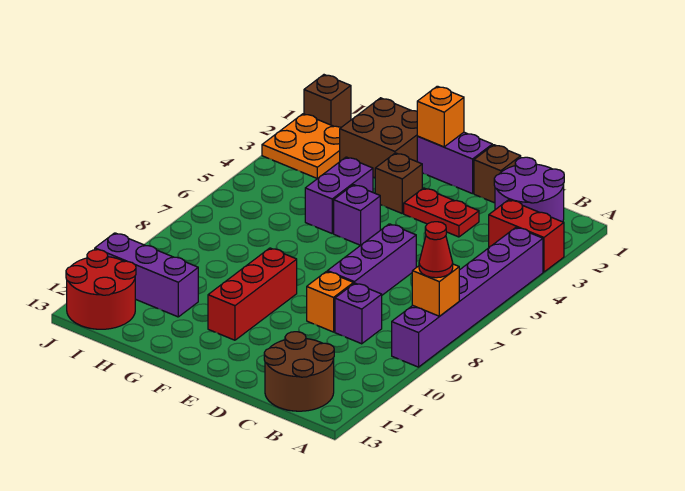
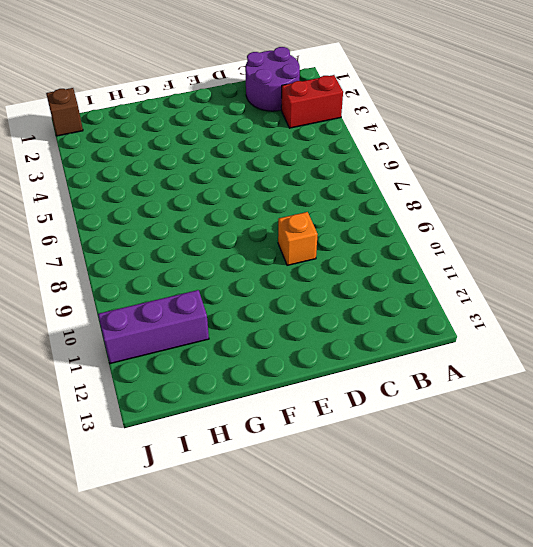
none -> purple 1x6 brick [392,227,543,367]
none -> brown 2x2 round brick [264,332,334,411]
none -> purple 1x1 brick [335,283,382,344]

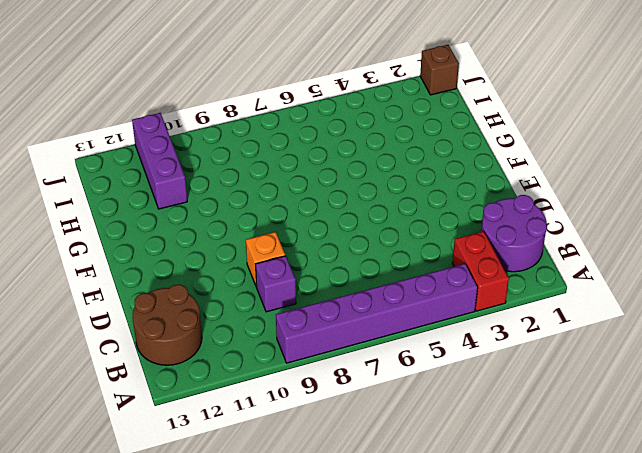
none -> brown 1x1 brick [474,145,521,203]
none -> red 1x2 plate [404,188,479,237]
none -> purple 1x3 brick [328,224,416,295]

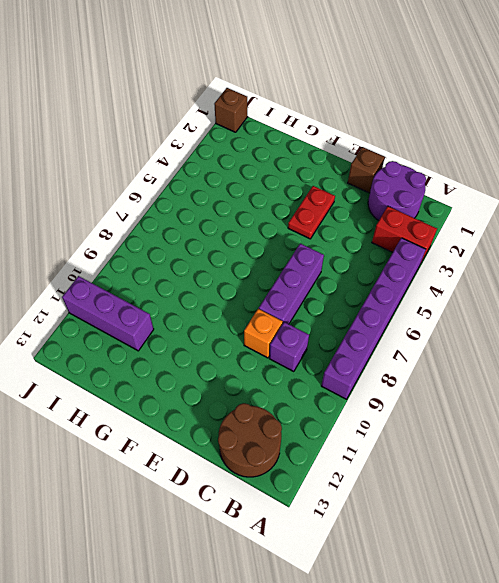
red 1x2 plate [288,186,335,239] -> red 1x2 plate turned to [404,188,479,237]
none -> purple 1x2 brick [417,132,492,194]
none -> brown 1x1 brick [375,153,422,213]
none -> purple 1x1 brick [334,185,380,245]

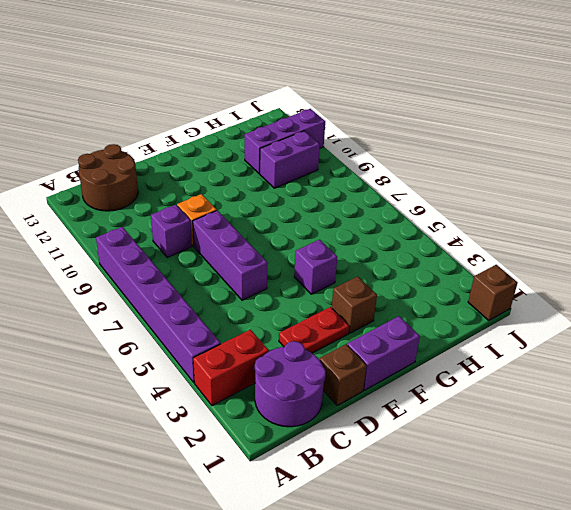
purple 1x2 brick [260,131,320,188] -> purple 1x2 brick turned to [305,157,373,233]
none -> red 1x3 brick [208,248,297,340]
none -> brown 2x2 brick [340,98,417,178]
none -> orange 2x2 plate [262,114,341,179]

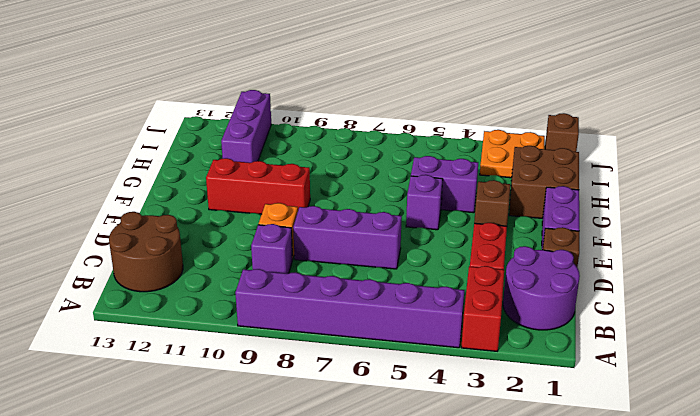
none -> red 2x2 round brick [66,250,136,329]
none -> orange 1x1 brick [412,264,459,316]
none -> orange 1x1 brick [417,86,464,147]

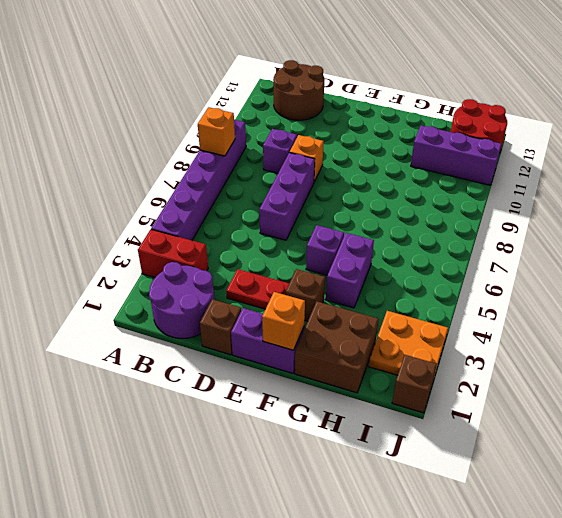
none -> red 1x3 brick [208,248,297,340]
none -> red 1x1 cone [419,222,453,278]

